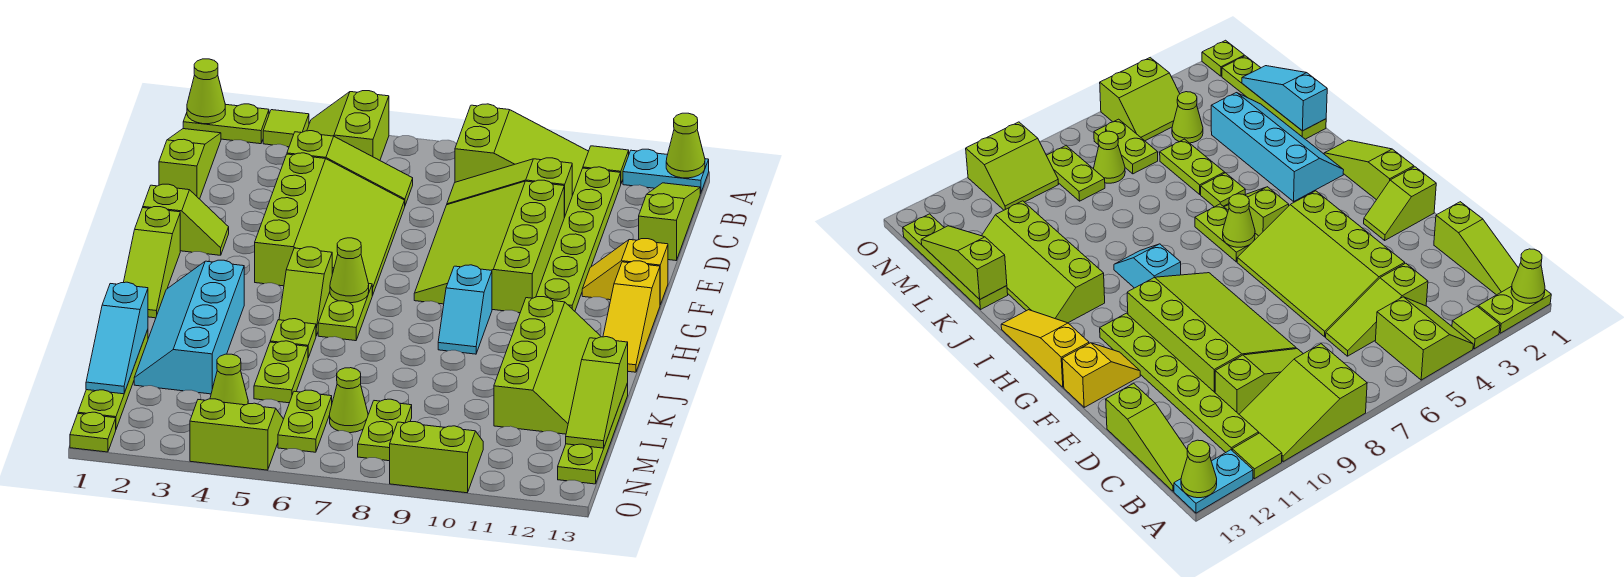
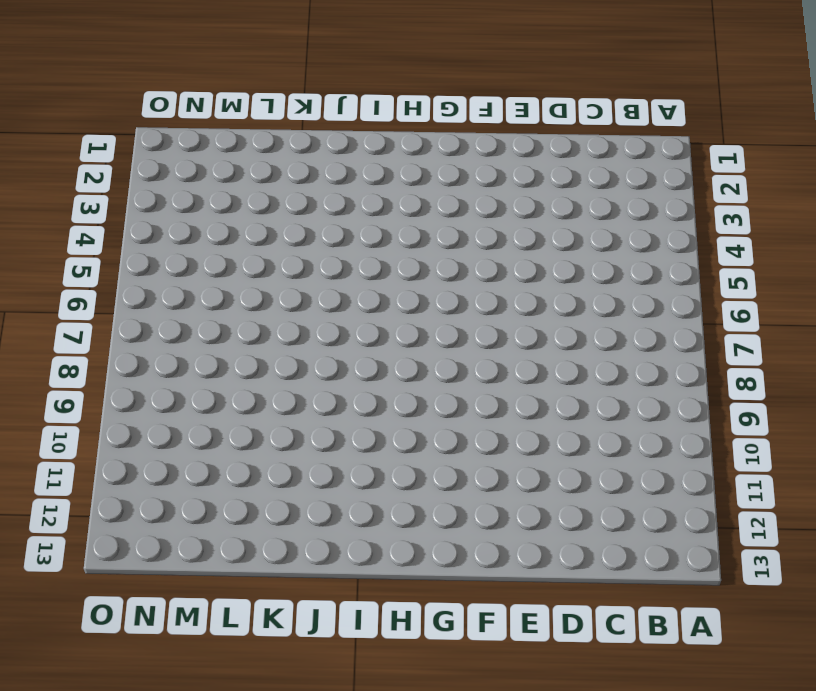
none -> lime 1x2 plate [183,104,269,144]
none -> lime 1x1 tile [263,110,309,147]
none -> lime 2x2 slope [307,91,389,160]
none -> lime 2x3 slope [455,104,589,195]

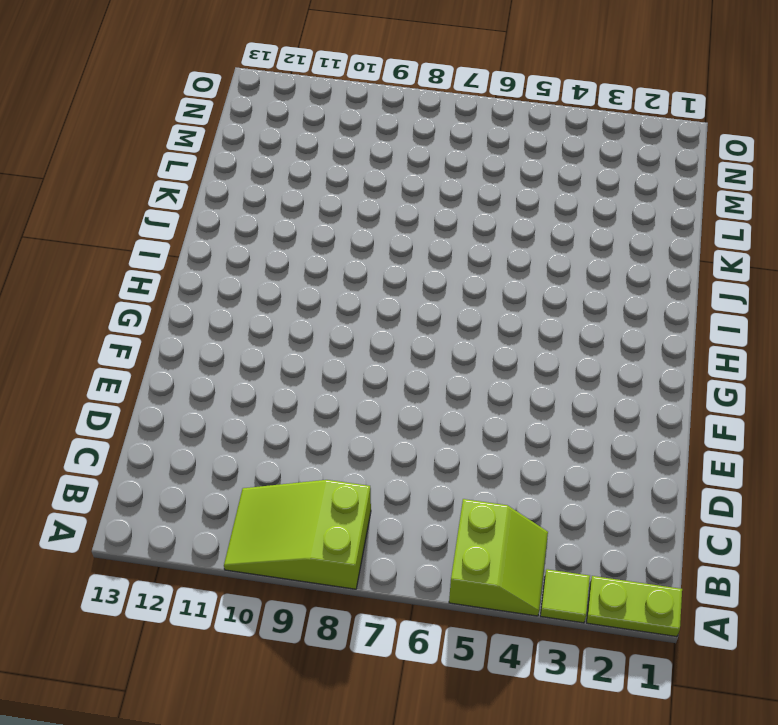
none -> lime 1x1 tile [583,146,629,183]
none -> cyan 1x2 plate [623,149,709,194]
none -> lime 1x3 slope [159,129,221,199]
none -> lime 1x6 plate [536,167,621,311]

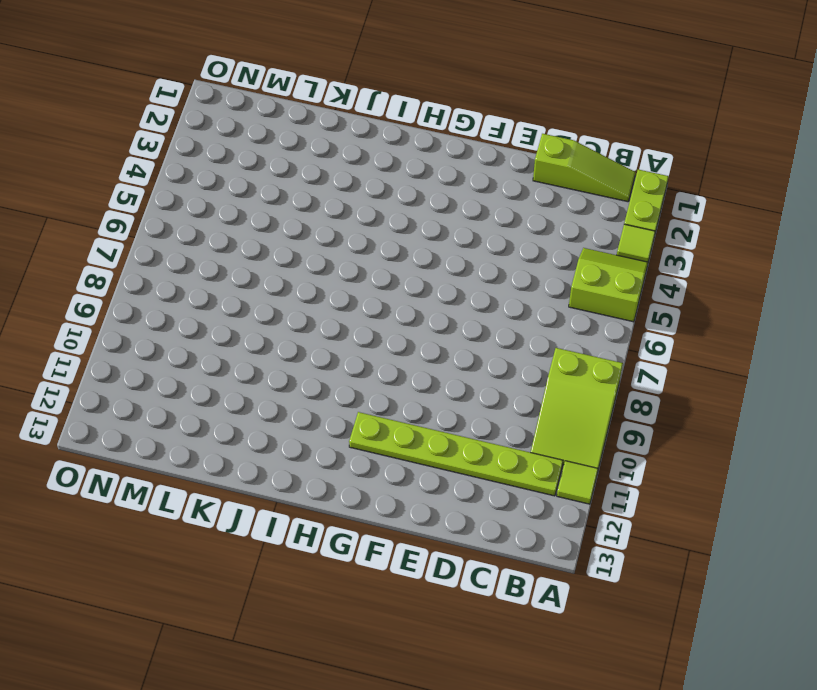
none -> cyan 1x2 plate [623,149,709,194]
none -> lime 1x3 slope [639,183,700,260]
none -> lime 1x3 slope [287,131,413,205]
none -> lime 1x3 slope [447,158,572,218]

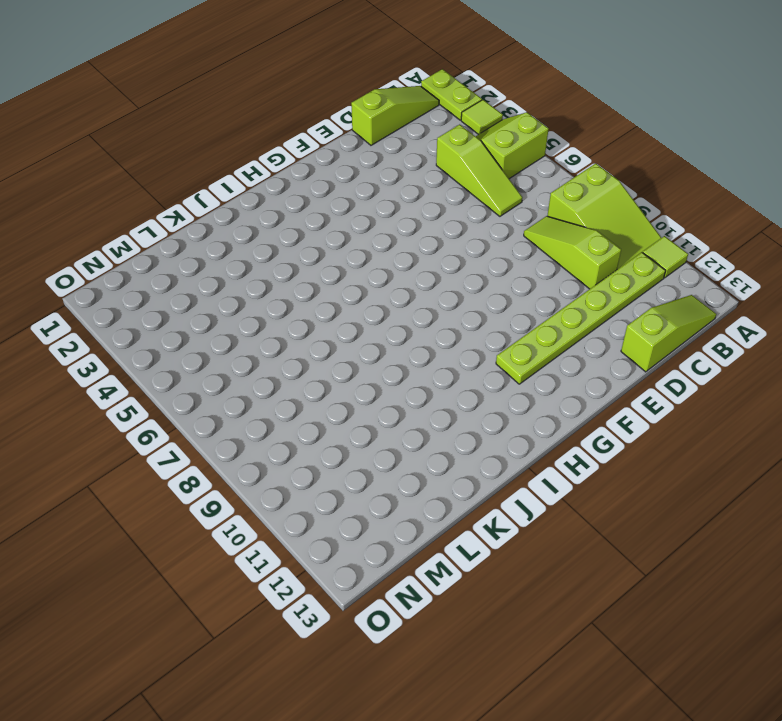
none -> cyan 1x2 plate [623,149,709,194]
none -> lime 3x4 slope [255,153,405,296]
none -> lime 3x4 slope [414,180,564,313]
none -> lime 1x2 slope [143,184,229,255]

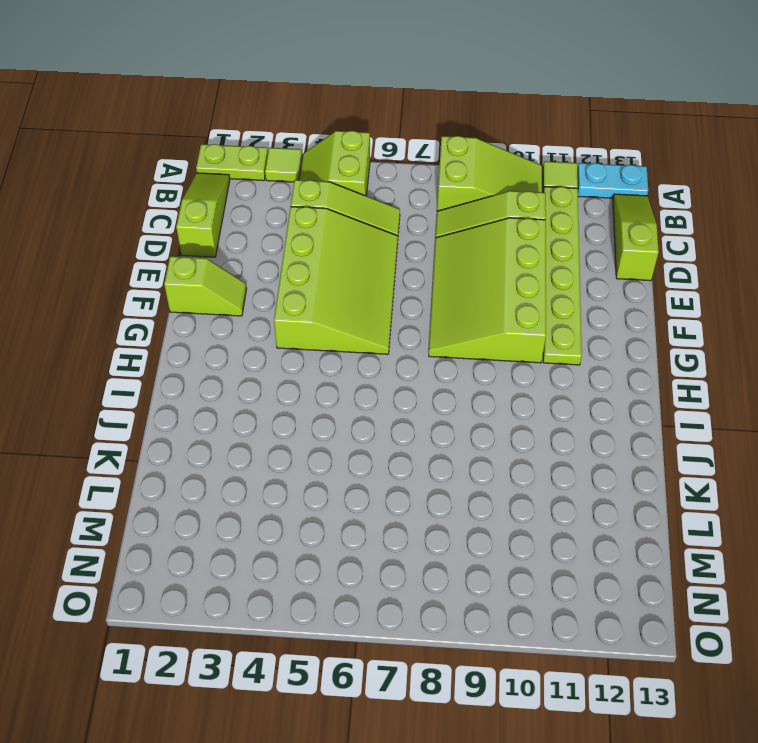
none -> yellow 1x2 slope [582,239,668,305]
none -> lime 1x3 slope [123,207,180,318]
none -> yellow 1x3 slope [603,261,660,372]
none -> lime 1x2 slope [279,247,332,336]

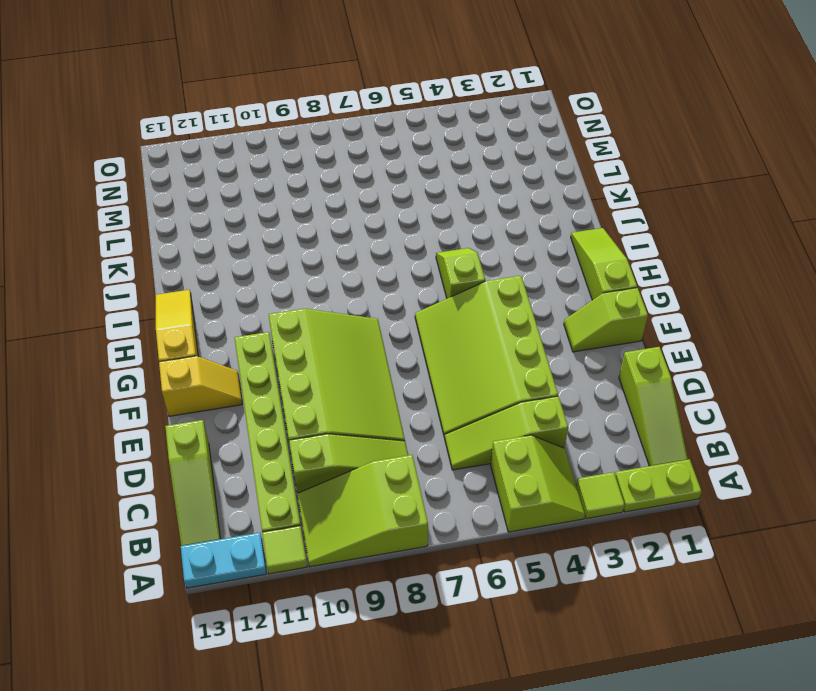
none -> lime 1x2 plate [318,284,372,341]
none -> cyan 1x2 slope [438,265,492,354]
none -> cyan 2x4 slope [134,260,244,394]
none -> lime 2x4 slope [494,297,601,434]

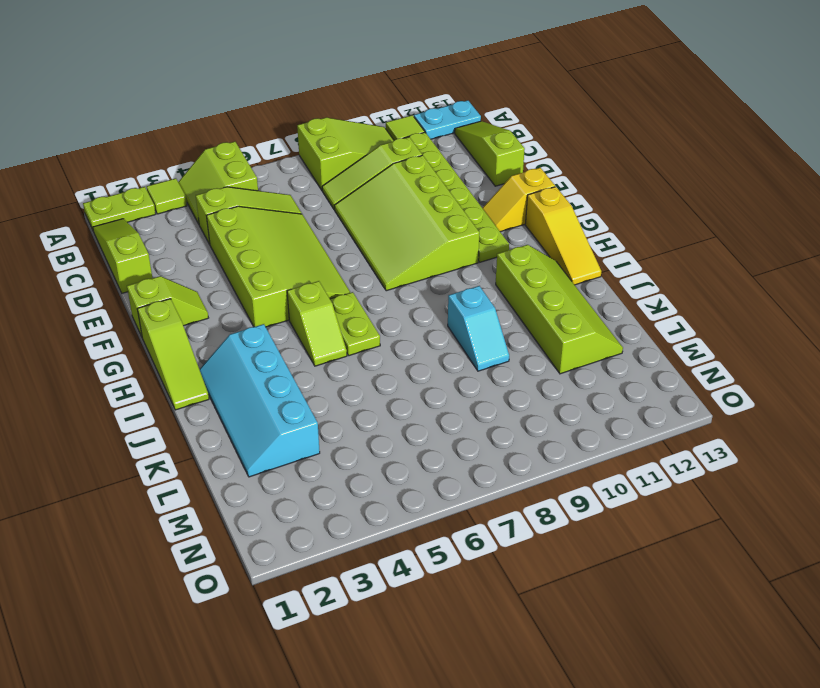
cyan 1x2 slope [448,286,509,371] -> cyan 1x2 slope moved to [438,265,492,354]
none -> lime 1x1 plate [270,319,316,358]
none -> lime 1x4 plate [78,330,148,429]
none -> lime 1x2 plate [254,341,308,403]
none -> lime 1x4 plate [558,383,628,484]

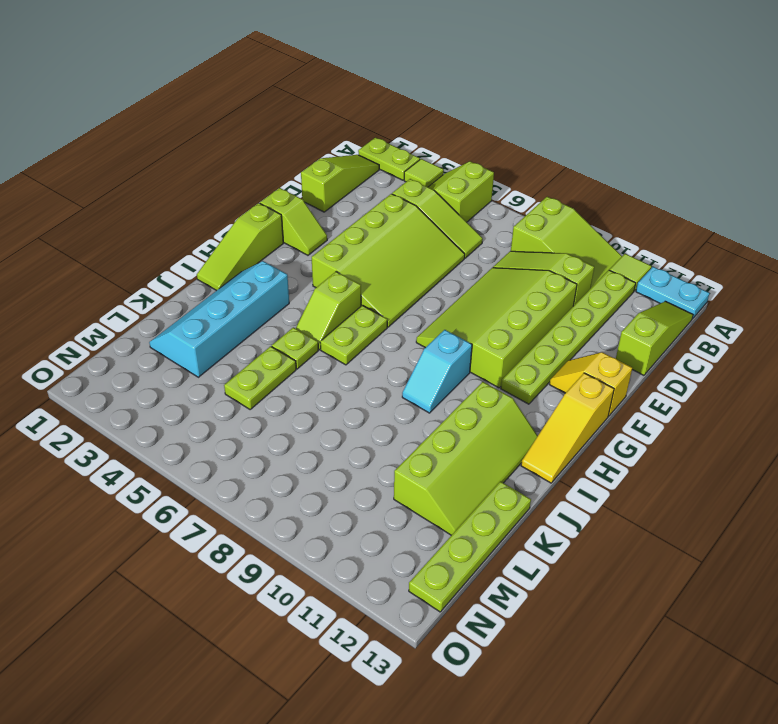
none -> lime 1x4 plate [78,330,148,429]
none -> lime 1x1 cone [210,354,248,405]
none -> lime 1x2 plate [278,390,332,452]
none -> lime 1x1 cone [330,368,368,433]

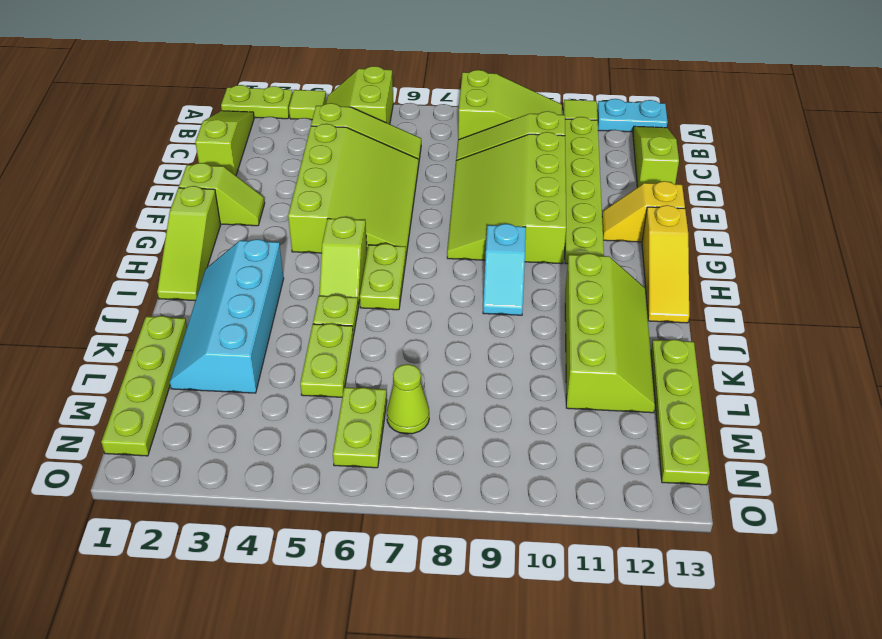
none -> lime 1x1 cone [210,354,248,405]
none -> lime 1x2 plate [358,399,412,461]
none -> lime 2x2 slope [190,399,283,470]
none -> lime 2x2 slope [390,422,483,493]

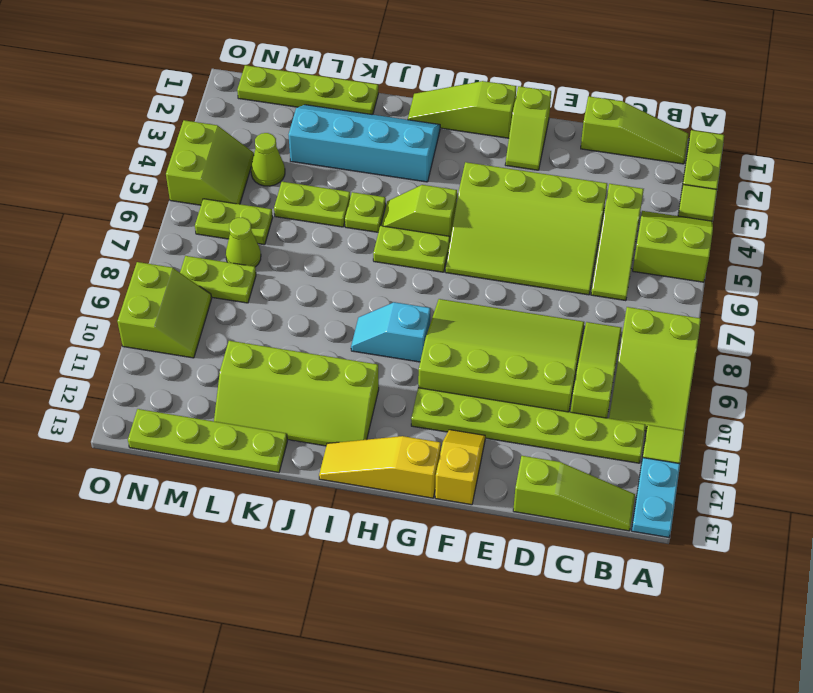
none -> lime 1x1 plate [70,412,116,452]
none -> lime 1x1 cone [187,59,225,124]
none -> lime 1x1 cone [666,113,705,178]
none -> lime 1x1 cone [330,238,369,303]

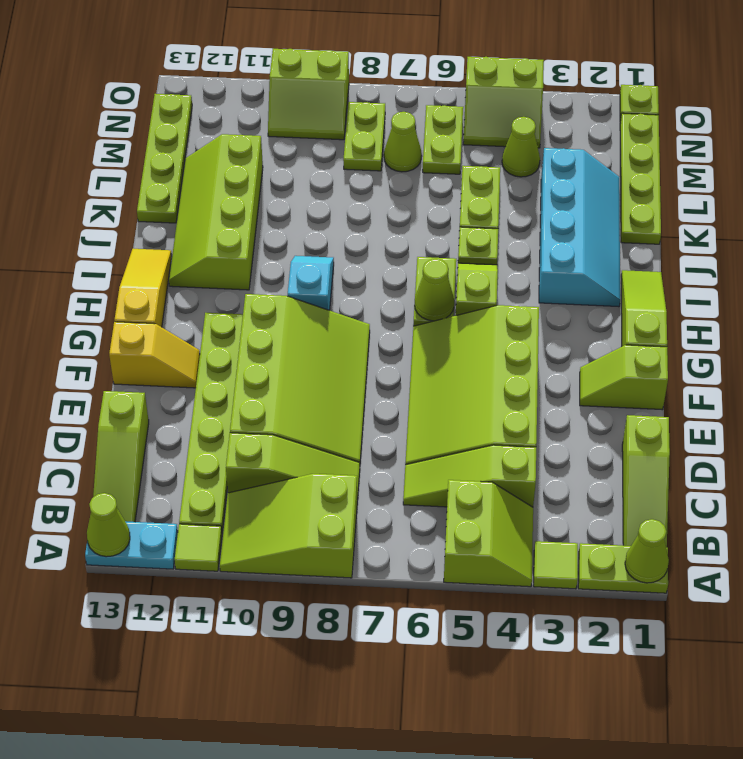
none -> cyan 1x3 slope [86,282,148,394]
none -> lime 1x3 slope [566,337,628,448]

